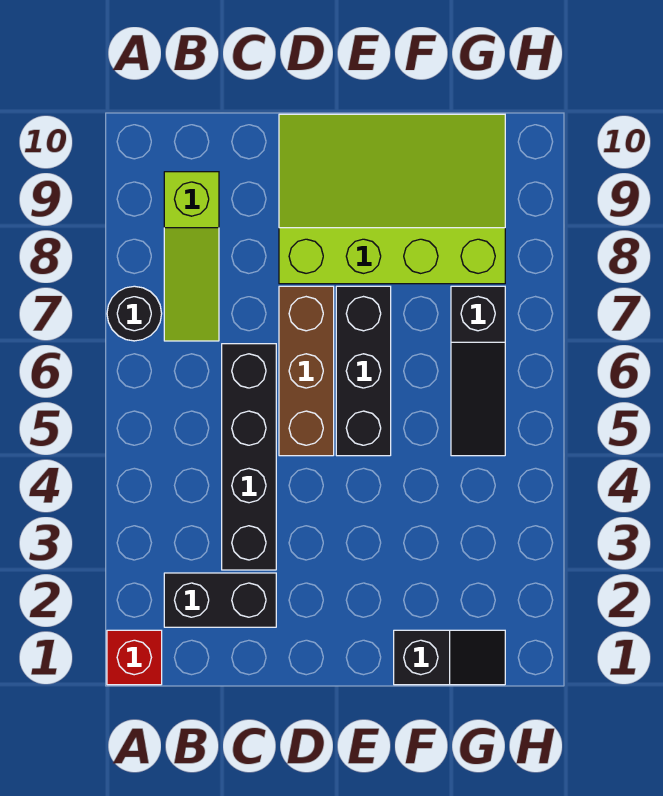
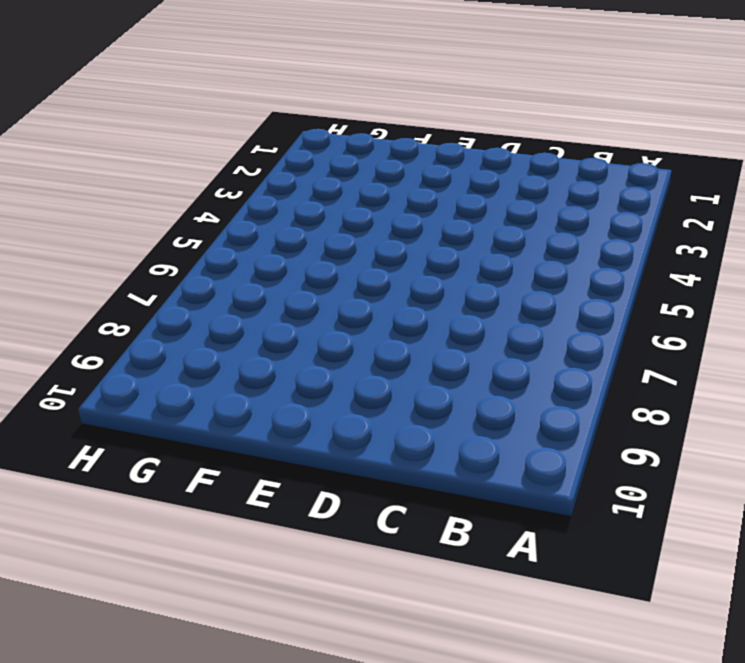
none -> red 1x1 brick [107,630,162,685]
none -> black 1x1 round brick [107,286,162,341]

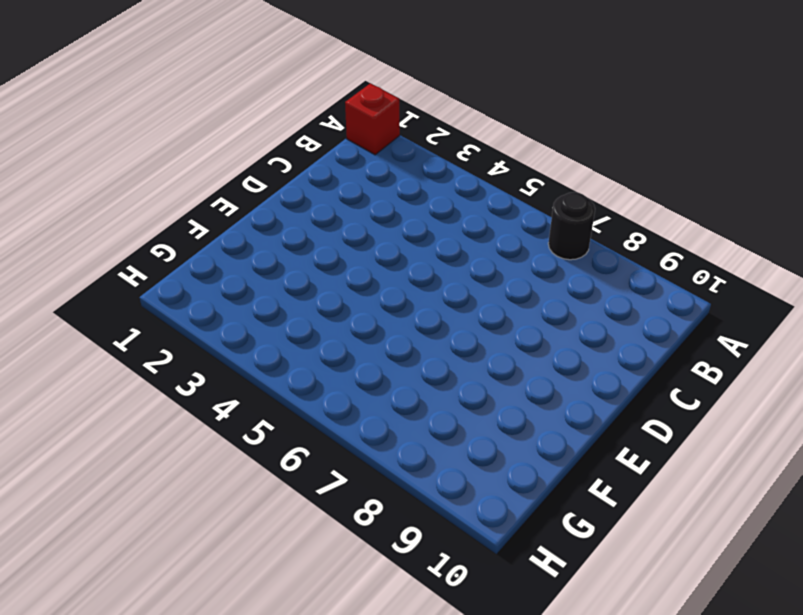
none -> black 1x2 brick [164,573,276,627]
none -> lime 1x3 slope [164,172,219,341]

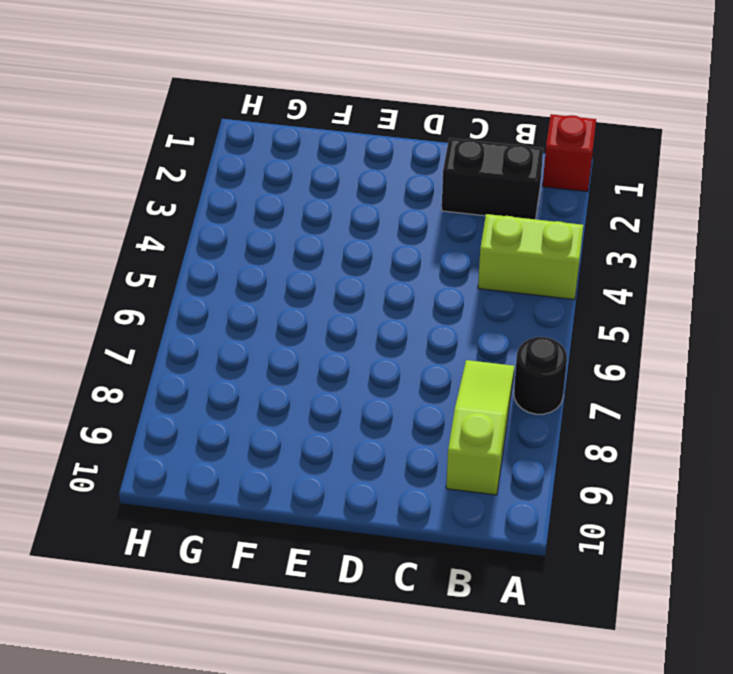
lime 1x2 brick [478,214,583,300] -> none
none -> black 1x4 brick [222,344,276,570]
none -> brown 1x3 brick [279,286,334,456]

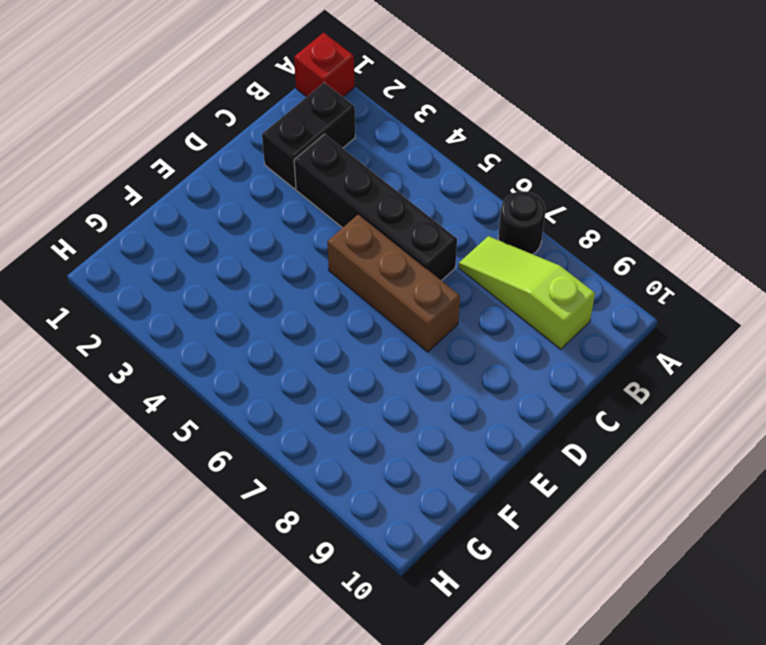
none -> lime 3x4 slope [279,114,505,284]
none -> black 1x3 brick [336,286,391,456]

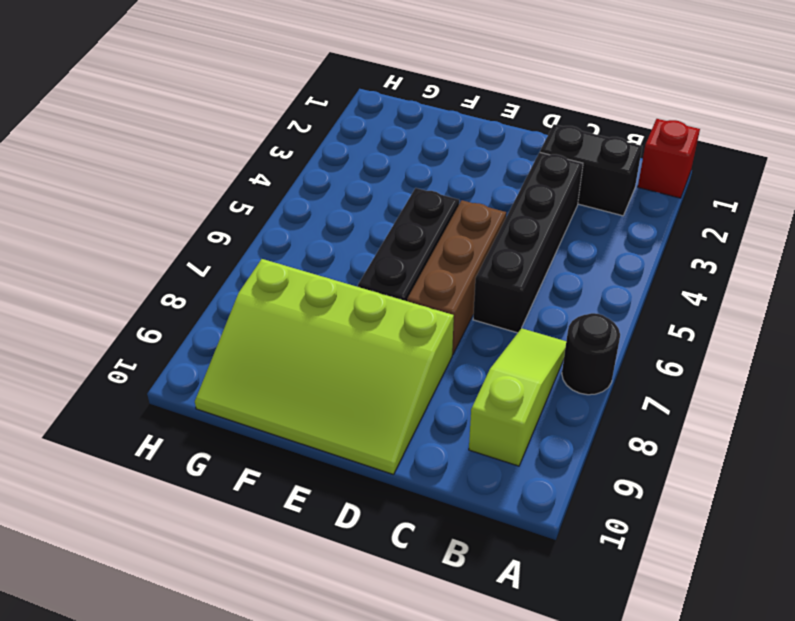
none -> black 1x2 slope [394,630,505,685]
none -> black 1x3 slope [451,286,505,456]

